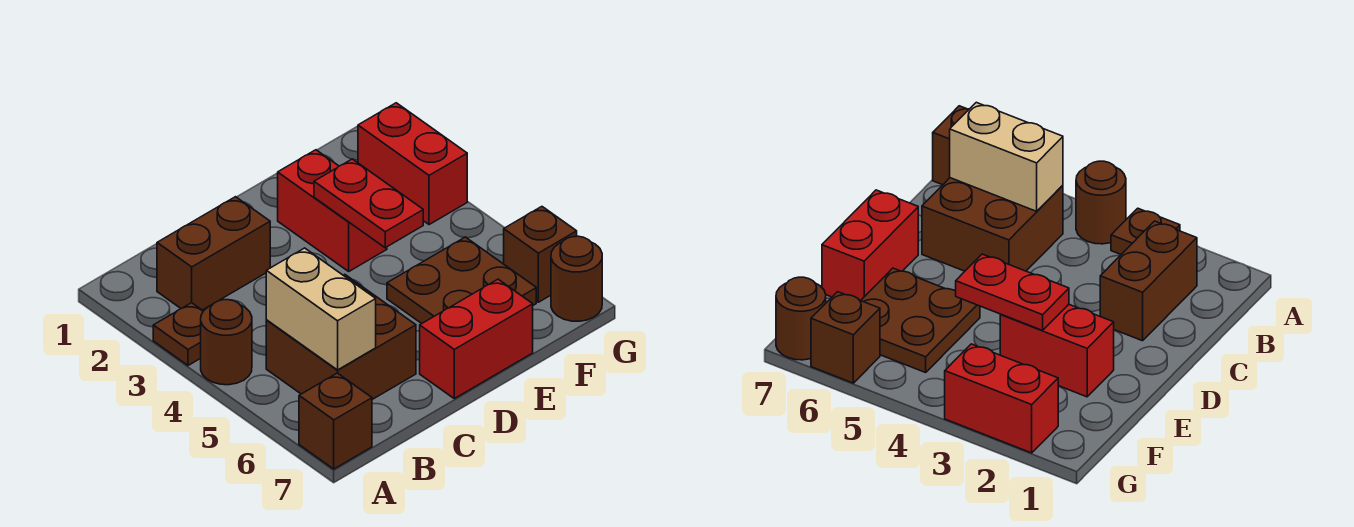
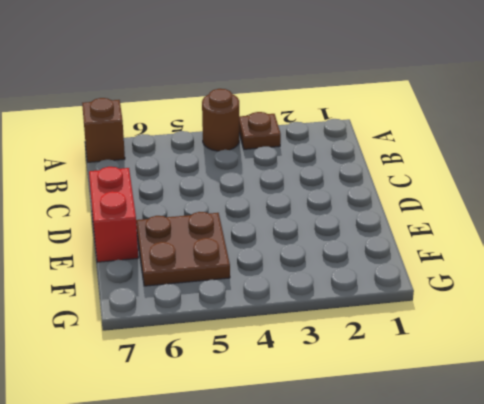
none -> brown 1x2 brick [157,197,270,310]
none -> brown 2x2 brick [266,274,416,399]
none -> red 1x2 brick [278,150,387,271]

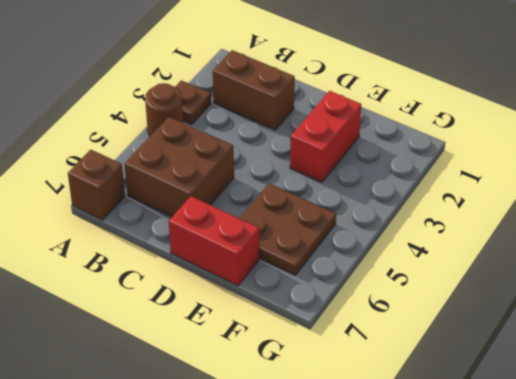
none -> red 1x2 brick [358,103,467,225]
none -> brown 1x1 brick [504,207,577,302]
none -> brown 1x1 round brick [551,236,602,321]

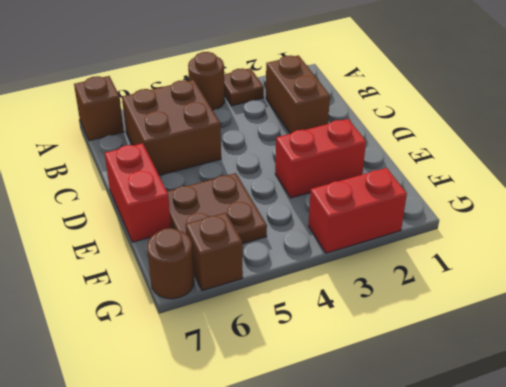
none -> tan 1x2 brick [266,248,376,370]
none -> red 1x2 plate [314,159,423,248]

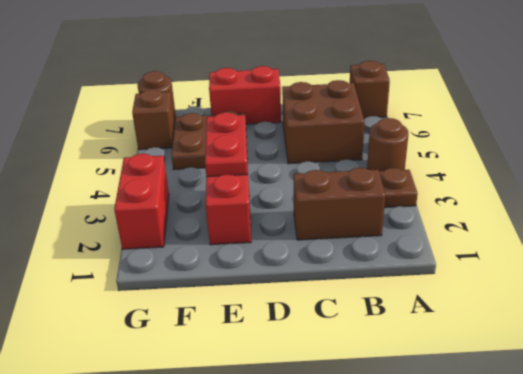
none -> tan 1x2 brick [266,248,376,370]

